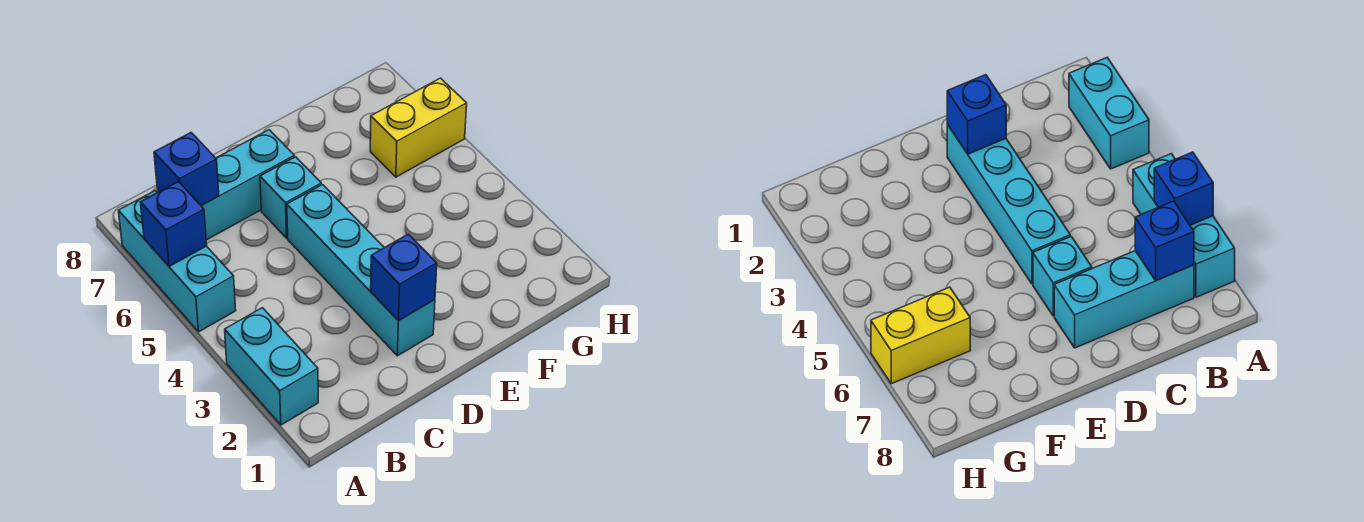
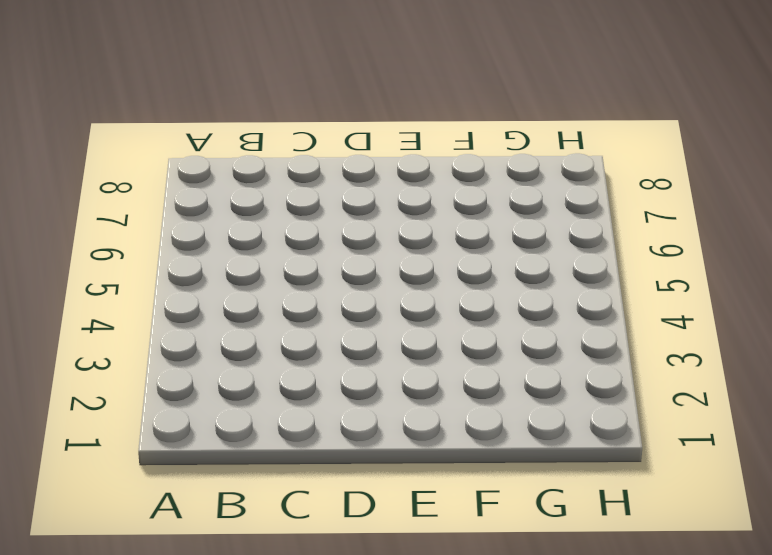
none -> cyan 1x2 brick [225,308,318,425]
none -> cyan 1x3 brick [118,191,236,332]

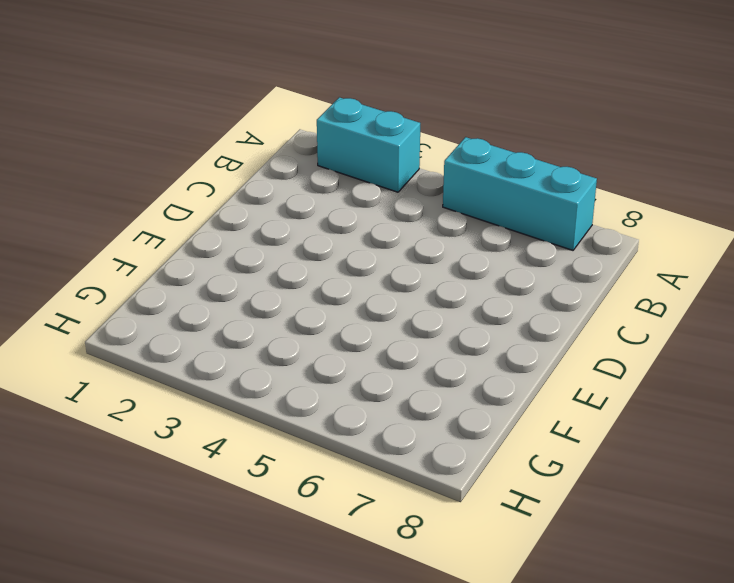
none -> cyan 1x3 brick [158,130,294,240]
none -> cyan 1x4 brick [287,185,435,356]

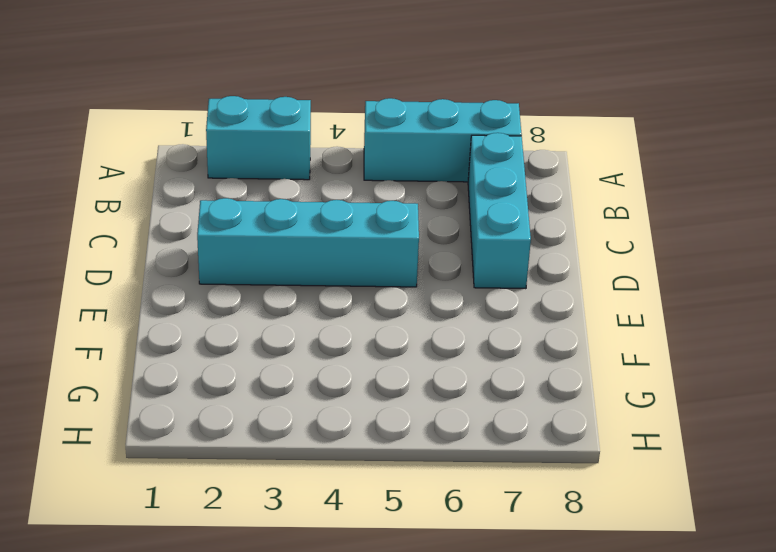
none -> cyan 1x1 brick [260,157,321,238]
none -> yellow 1x2 brick [370,78,467,177]

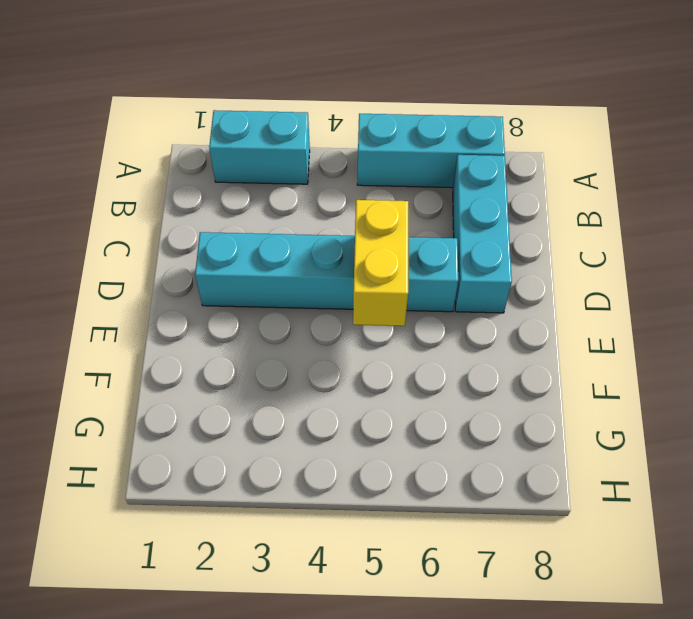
yellow 1x2 brick [353,200,408,326] -> yellow 1x2 brick moved to [370,78,467,177]
none -> blue 1x1 brick [140,182,207,266]
none -> blue 1x1 brick [154,133,219,206]

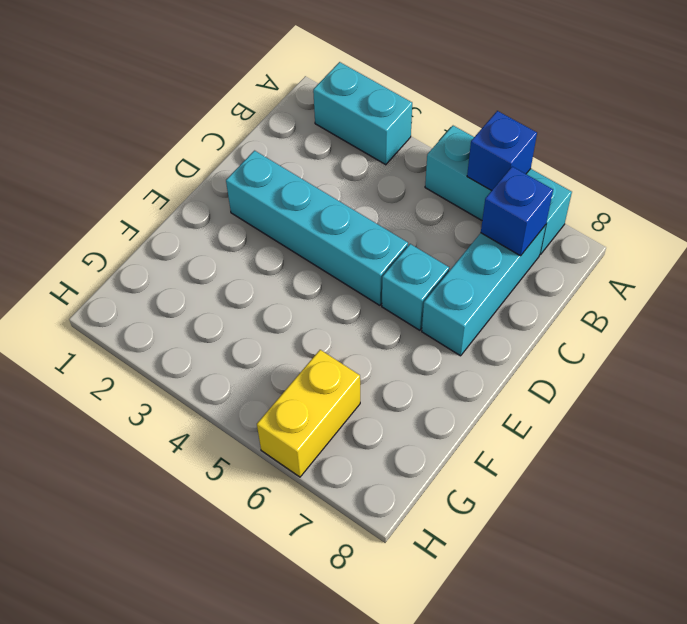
none -> blue 1x1 brick [371,234,437,321]

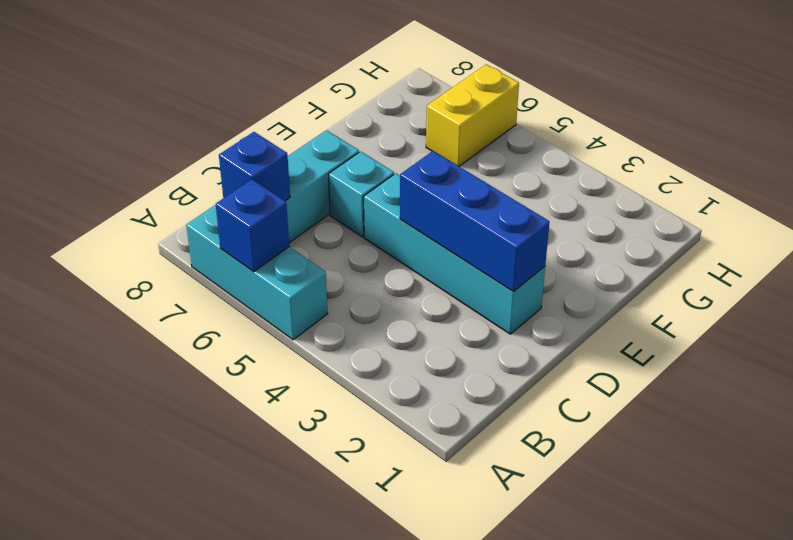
blue 1x3 brick [400,151,549,291] -> blue 1x1 brick [371,234,437,321]
none -> cyan 1x2 brick [225,308,318,425]

